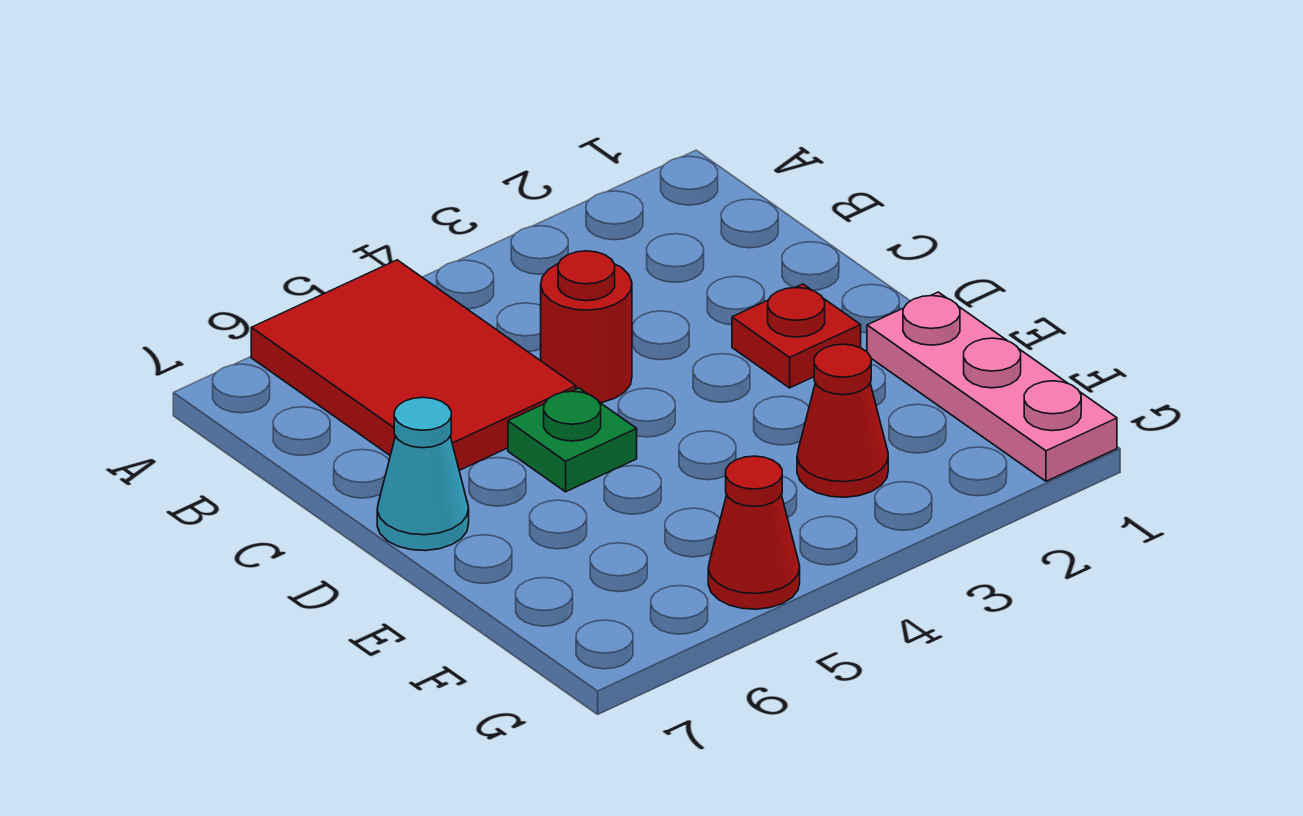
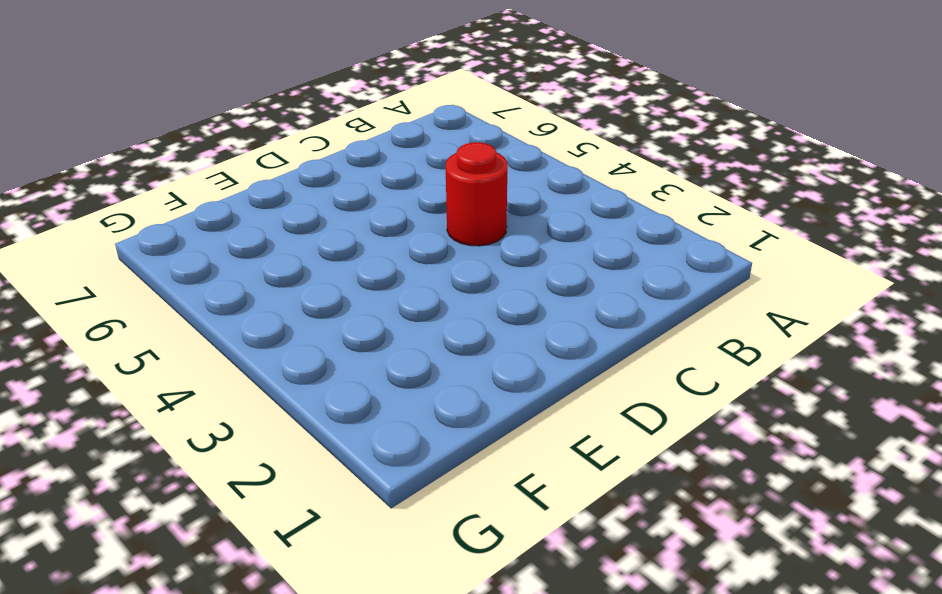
none -> red 2x3 tile [251,260,576,470]
none -> red 1x1 plate [732,284,861,388]

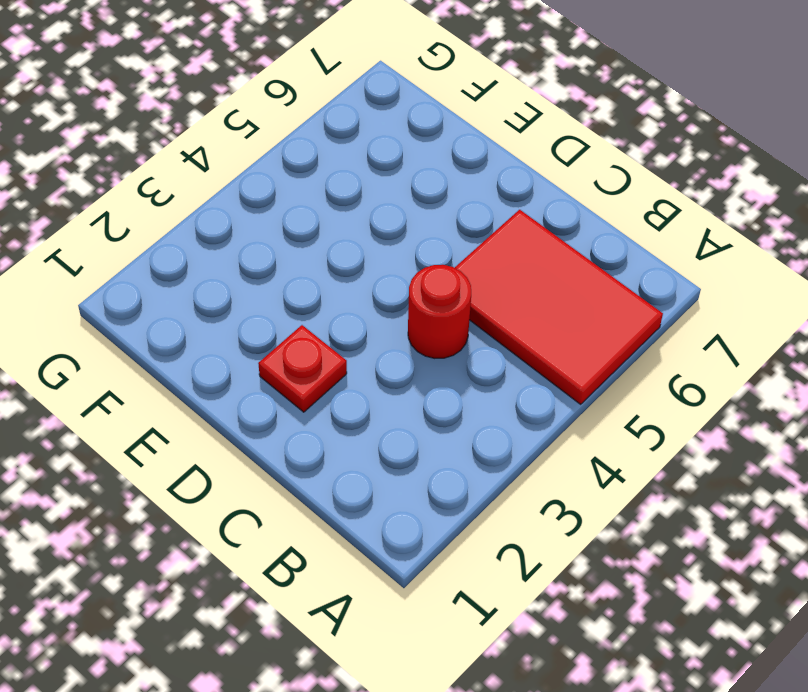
none -> green 1x1 plate [508,388,637,492]
none -> cyan 1x1 cone [377,397,469,551]

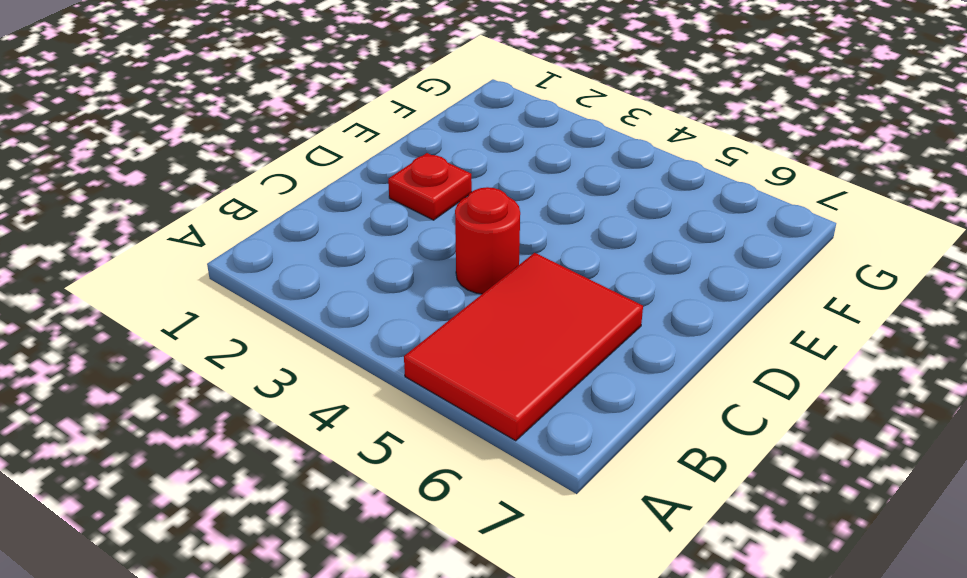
none -> green 1x1 plate [508,388,637,492]
none -> cyan 1x1 cone [377,397,469,551]

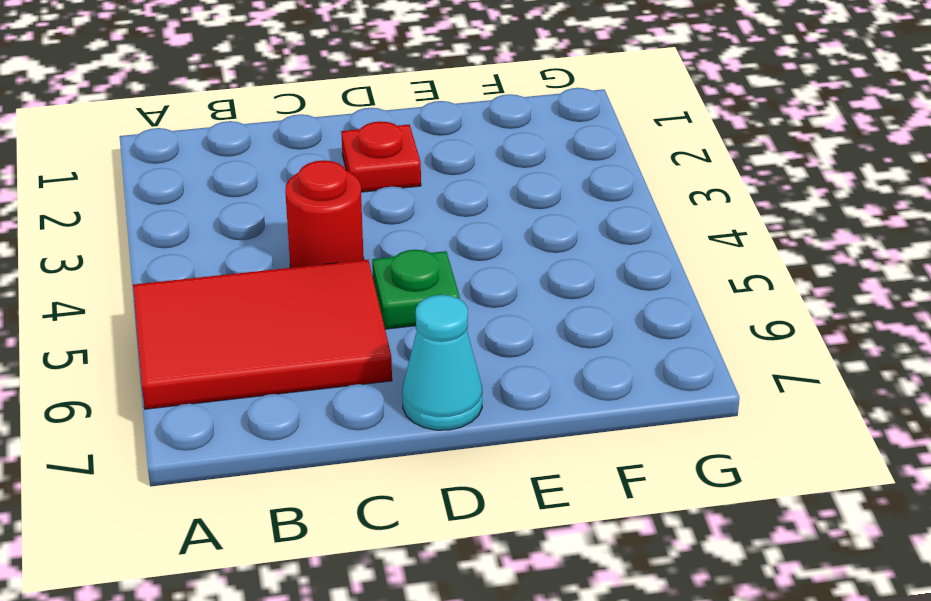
none -> pink 1x3 plate [867,292,1117,481]
none -> red 1x1 cone [797,344,888,497]

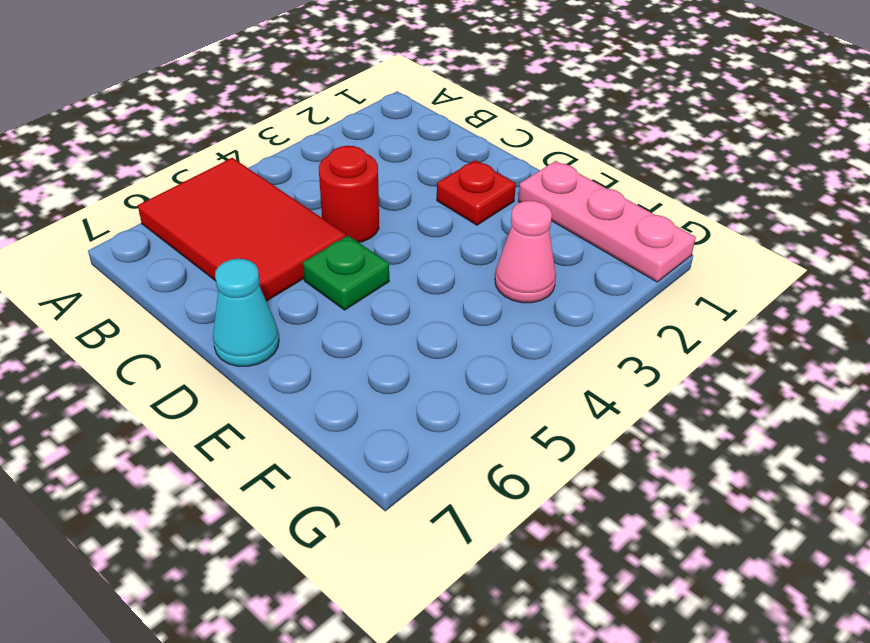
pink 1x1 cone [495,201,556,303] -> red 1x1 cone [797,344,888,497]
none -> red 1x1 cone [708,456,800,609]

